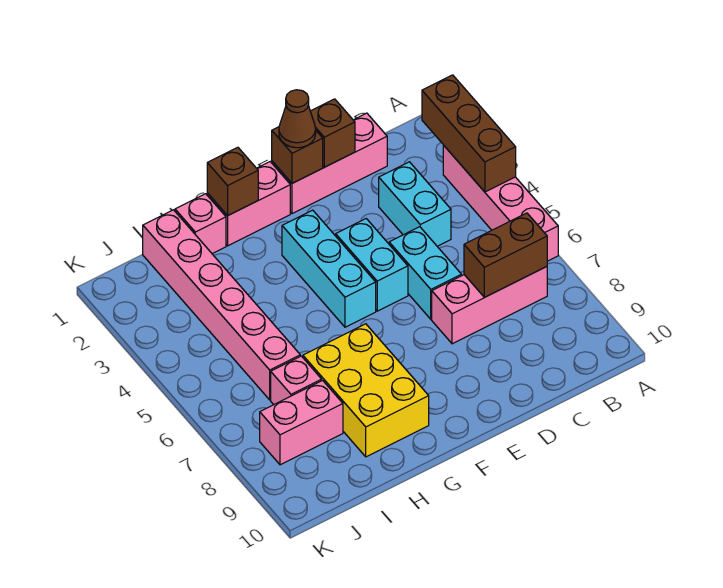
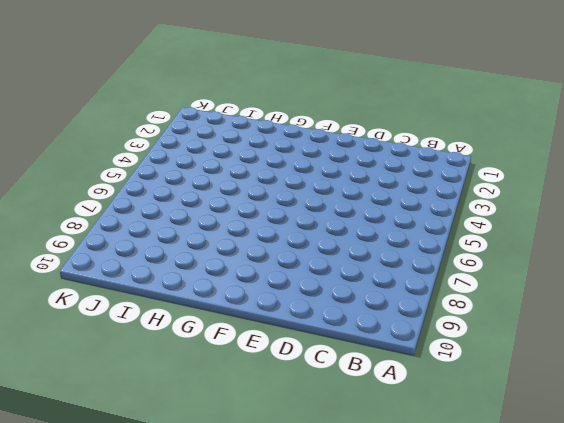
none -> pink 1x4 brick [443,145,558,261]
none -> pink 1x3 brick [432,267,547,344]
none -> pink 1x3 brick [272,113,387,214]

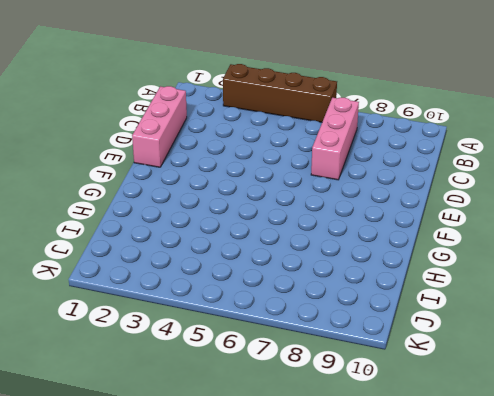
brown 1x4 brick [223,64,337,122] -> pink 1x4 brick [443,145,558,261]
none -> cyan 1x2 brick [379,162,451,246]
none -> cyan 1x2 brick [389,227,461,319]
none -> cyan 1x2 brick [336,219,408,311]

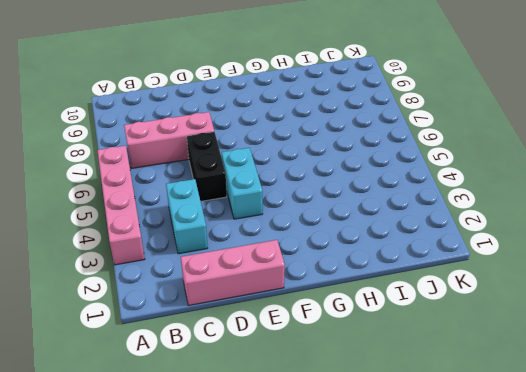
black 1x2 brick [187,132,227,201] -> cyan 1x2 brick [389,227,461,319]
none -> pink 1x2 brick [207,162,290,246]
none -> cyan 1x3 brick [282,210,376,327]
none -> yellow 2x3 brick [303,324,429,457]

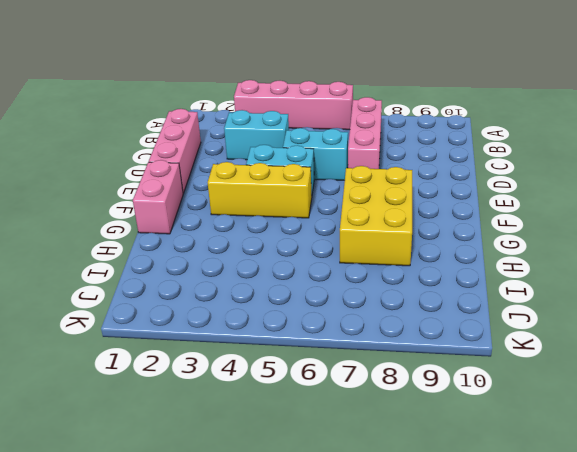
yellow 1x3 brick [208,162,312,218] -> cyan 1x3 brick [282,210,376,327]
yellow 2x3 brick [340,166,412,266] -> yellow 2x3 brick turned to [303,324,429,457]
none -> pink 1x1 brick [175,194,226,254]
none -> pink 1x6 brick [143,210,300,400]
none -> pink 1x1 brick [271,356,322,405]

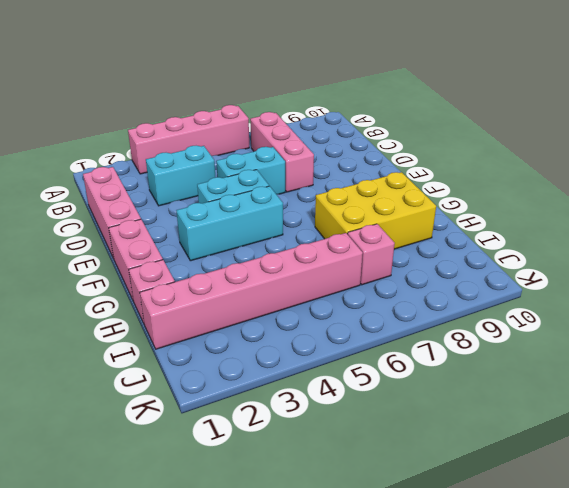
none -> pink 1x2 brick [260,381,343,465]
none -> brown 1x3 brick [422,75,516,192]
none -> brown 1x2 brick [464,213,547,297]

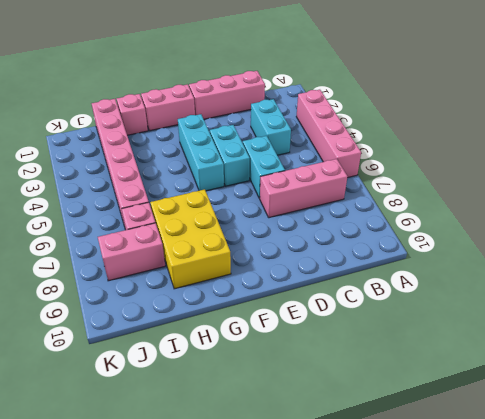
none -> brown 1x3 brick [422,75,516,192]
none -> brown 1x2 brick [464,213,547,297]
none -> brown 1x1 brick [310,99,355,167]

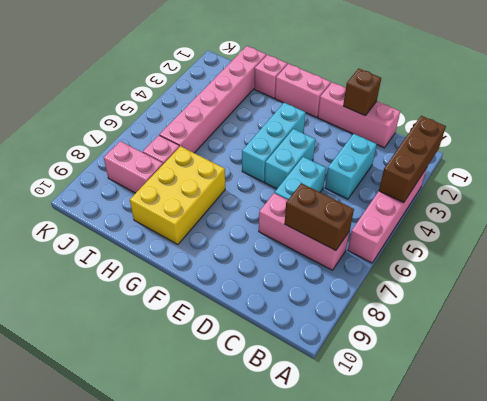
none -> brown 1x1 brick [272,127,323,183]
none -> brown 1x1 brick [207,147,258,216]
none -> brown 1x1 cone [279,90,316,148]

